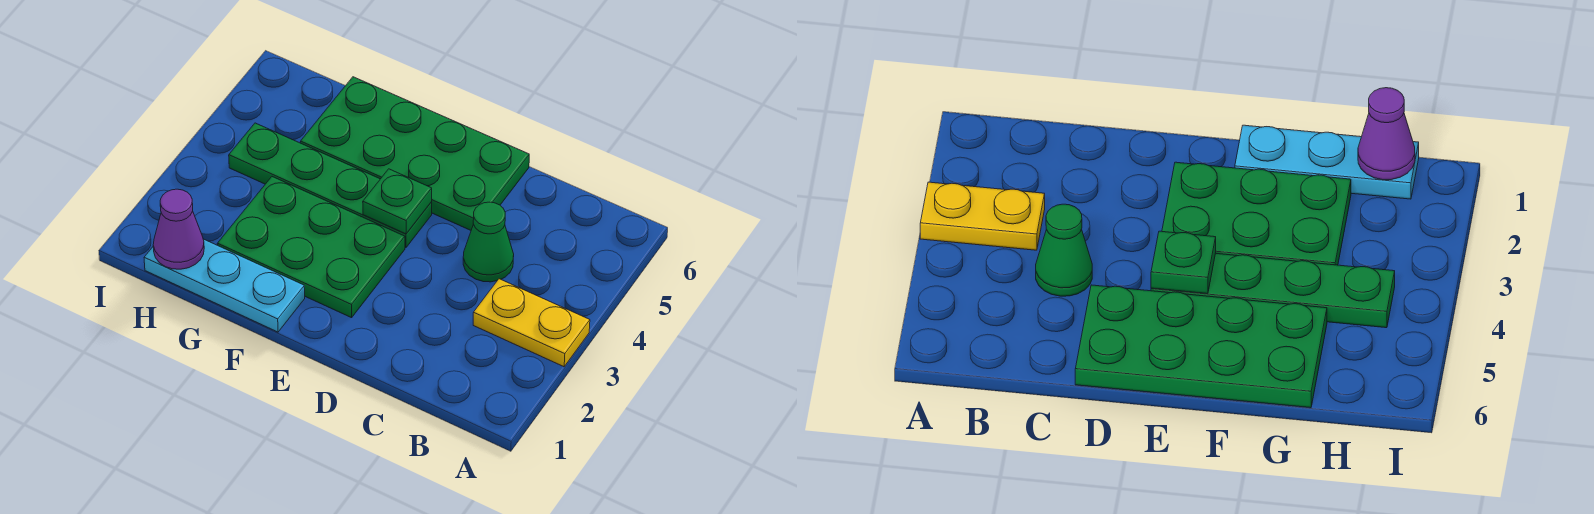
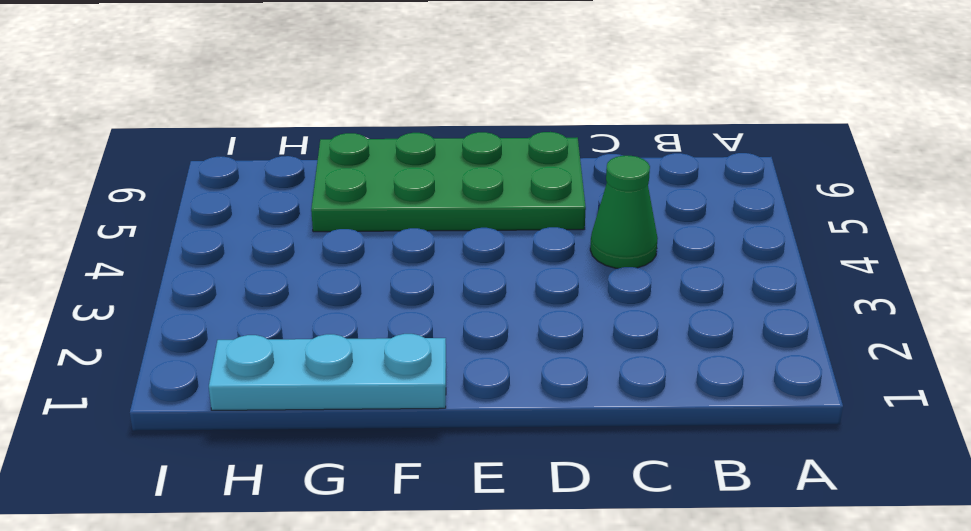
none -> yellow 1x2 plate [473,279,590,367]
none -> green 2x3 plate [217,177,405,318]

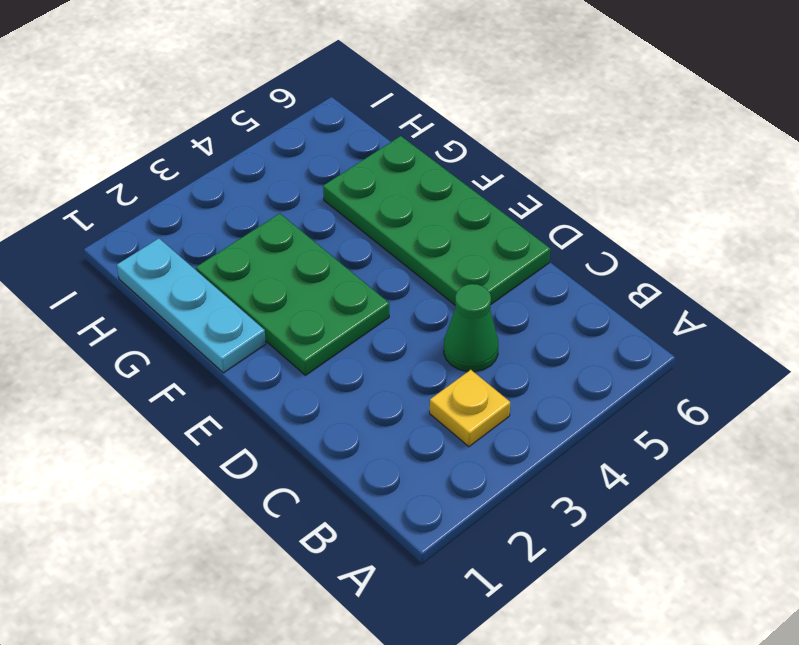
yellow 1x1 plate [430,370,510,447] -> yellow 1x2 plate [473,279,590,367]
none -> green 1x4 plate [229,123,432,248]
none -> green 1x1 plate [363,169,432,234]

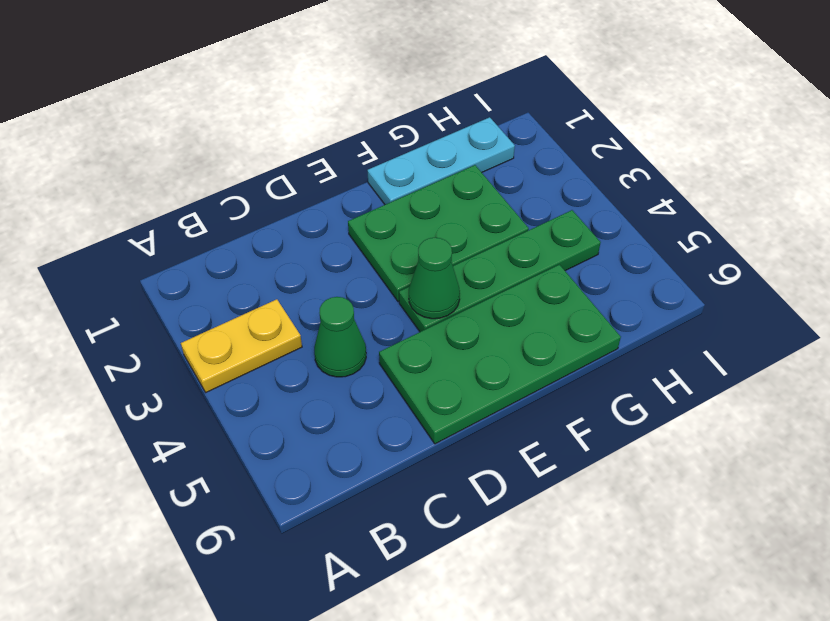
green 1x1 cone [409,237,460,319] -> green 1x1 plate [363,169,432,234]
none -> purple 1x1 cone [153,189,204,269]

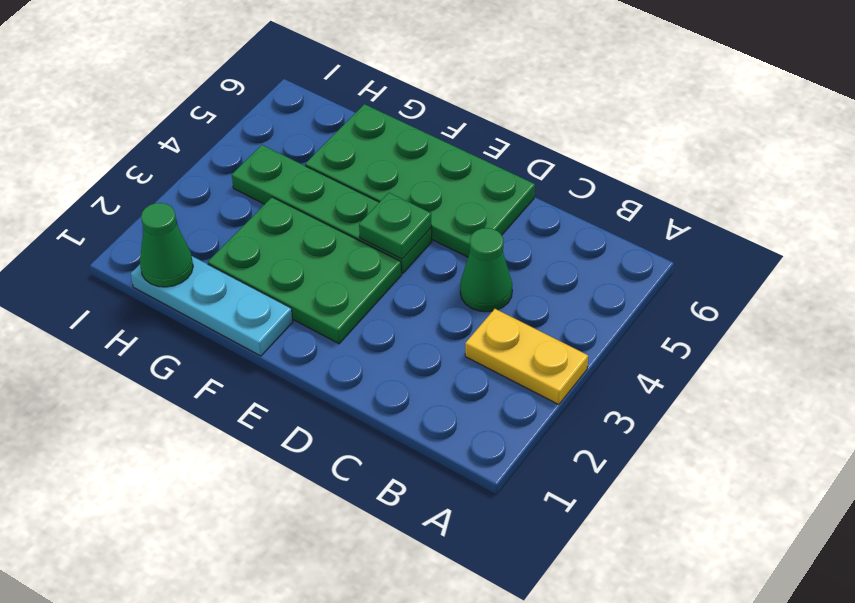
green 1x1 cone [140,203,193,287] -> purple 1x1 cone [153,189,204,269]

